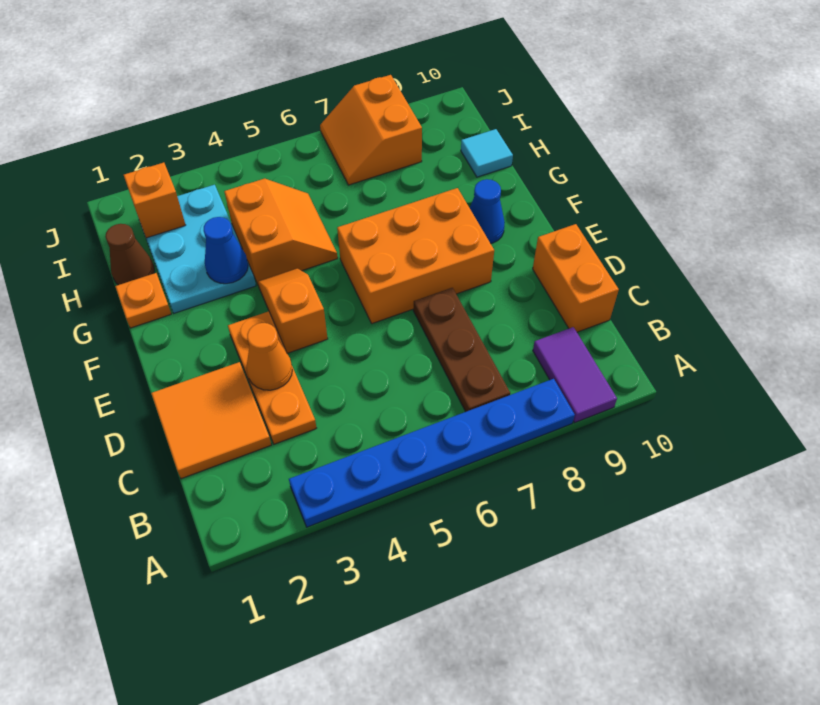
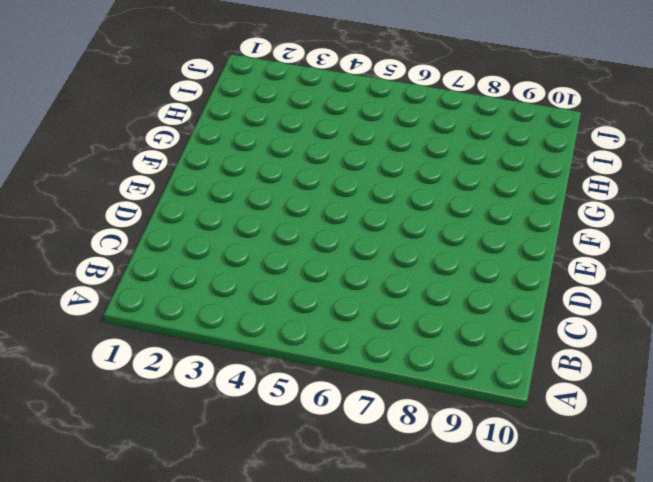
none -> blue 1x6 plate [289,379,575,527]
none -> purple 1x2 tile [533,327,617,423]
none -> brown 1x3 plate [413,288,510,412]

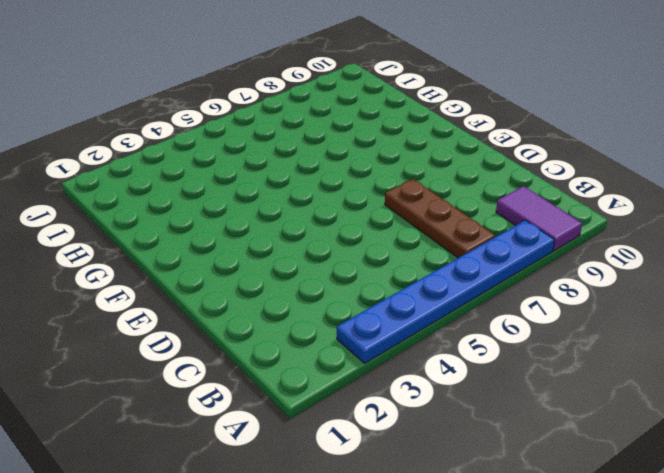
none -> orange 2x2 tile [151,362,271,479]
none -> orange 1x3 plate [228,311,316,444]
none -> orange 1x2 brick [533,224,619,332]

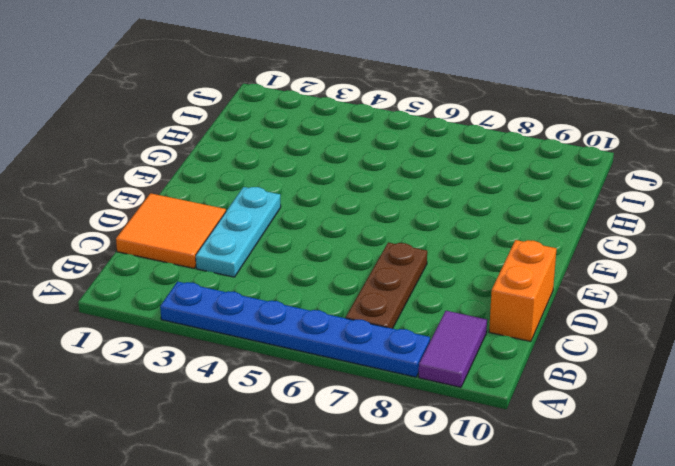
cyan 1x3 plate [196,187,281,277] -> orange 1x3 plate [228,311,316,444]
none -> orange 1x2 slope [258,268,328,353]
none -> orange 2x3 brick [337,188,494,324]
none -> blue 1x1 cone [470,179,505,243]

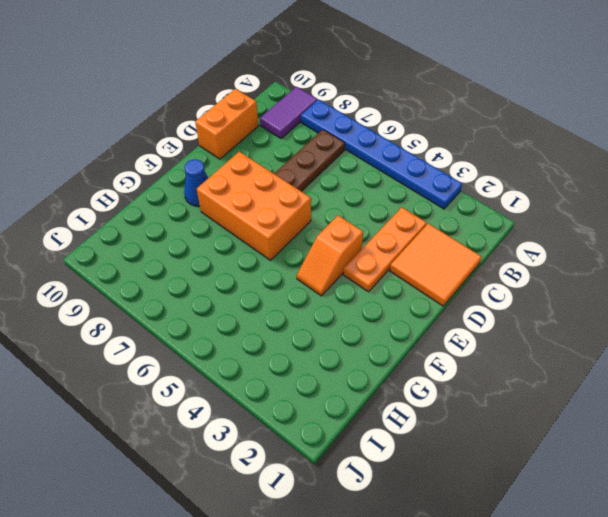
none -> orange 1x1 plate [115,273,171,328]
none -> cyan 2x3 plate [146,185,256,313]
none -> orange 2x2 slope [224,179,338,284]

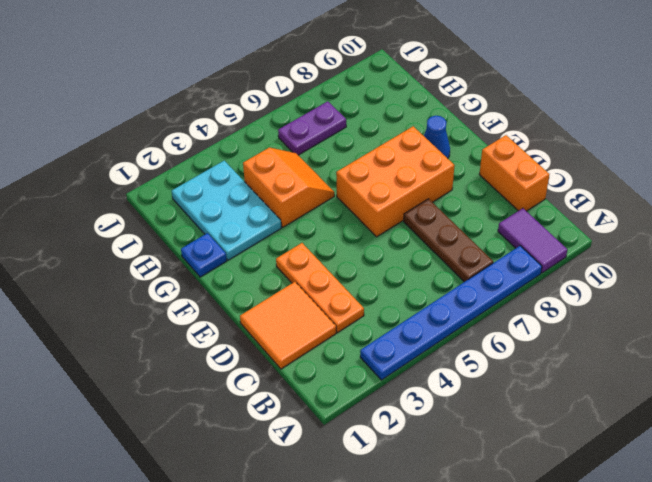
blue 1x1 plate [181,233,227,277] -> orange 1x1 plate [115,273,171,328]
purple 1x2 plate [278,101,346,155] -> orange 2x2 slope [320,75,422,185]
none -> orange 1x2 slope [258,268,328,353]
none -> brown 1x1 cone [105,224,154,285]
none -> cyan 1x1 tile [461,129,513,177]

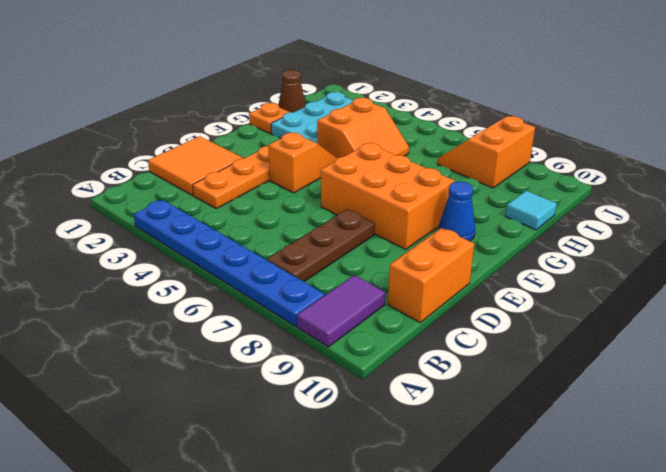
none -> orange 1x1 cone [246,323,292,390]
none -> blue 1x1 cone [204,217,248,284]
none -> orange 1x1 brick [124,163,185,238]

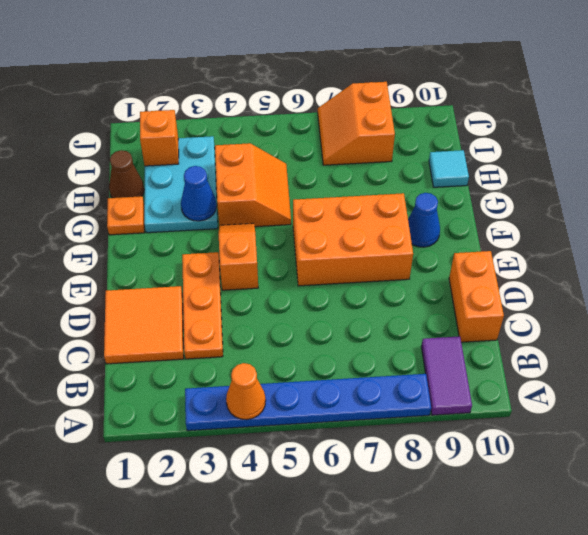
orange 1x1 cone [226,363,266,420] -> orange 1x1 cone moved to [246,323,292,390]
none -> brown 1x3 plate [413,288,510,412]

